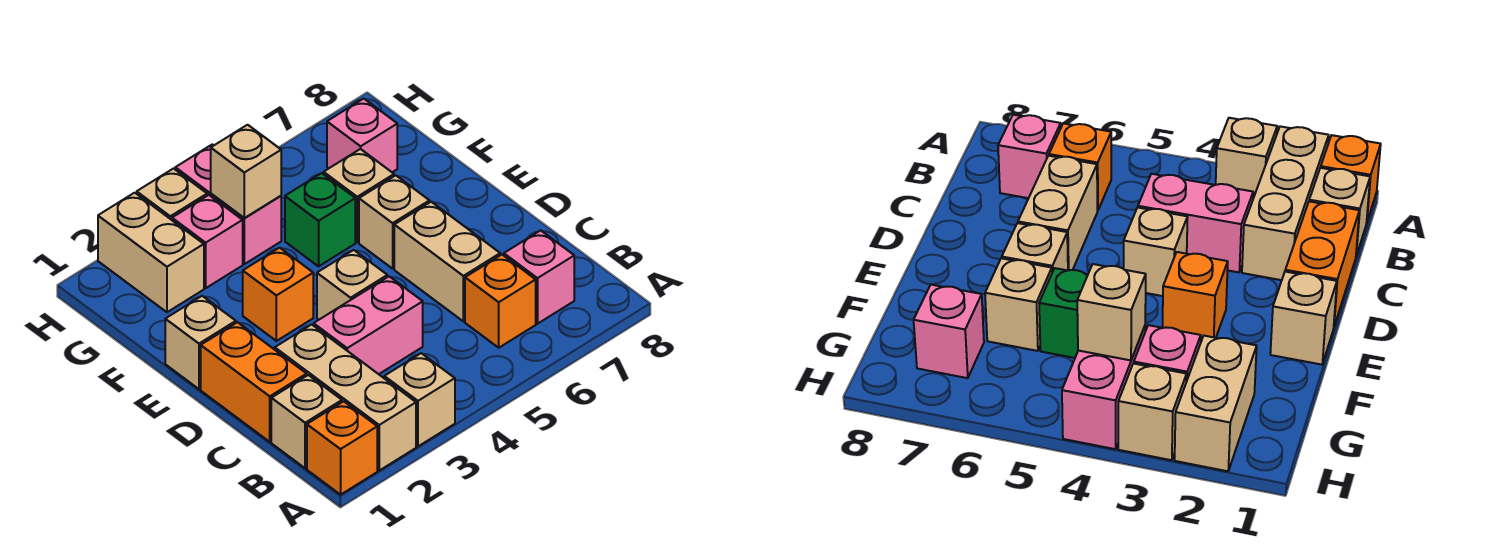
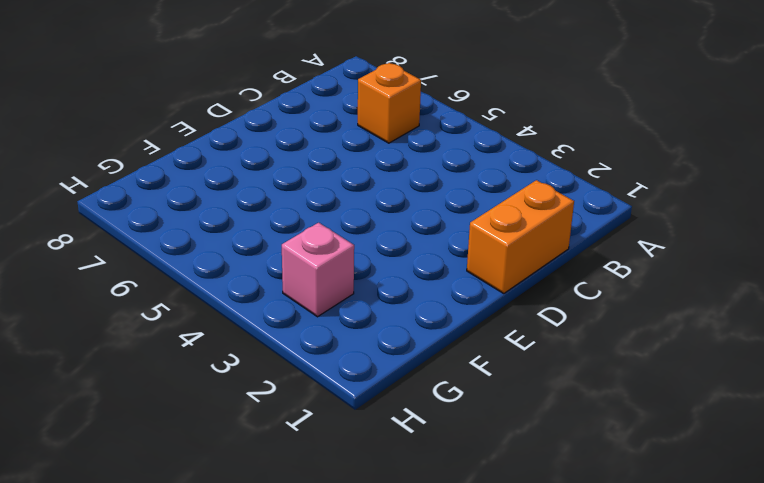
none -> orange 1x1 brick [307,401,377,495]
none -> tan 1x3 brick [274,324,416,470]
none -> tan 1x1 brick [384,353,455,446]

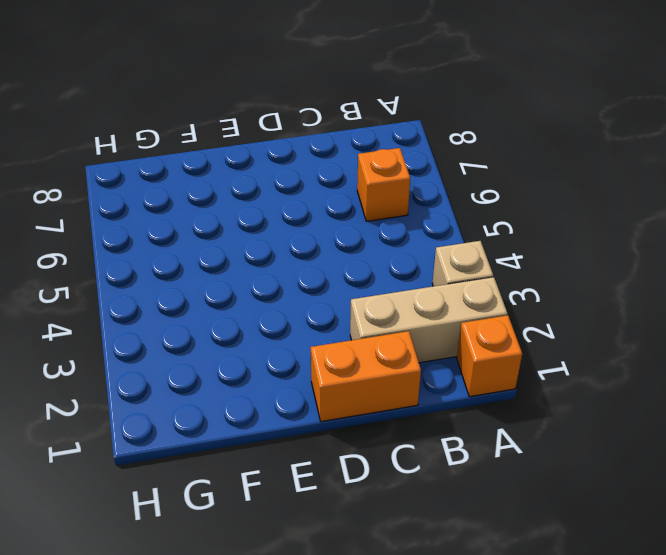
none -> tan 1x1 brick [271,375,342,468]
none -> pink 1x1 brick [504,230,574,324]
none -> pink 1x2 brick [313,276,423,374]

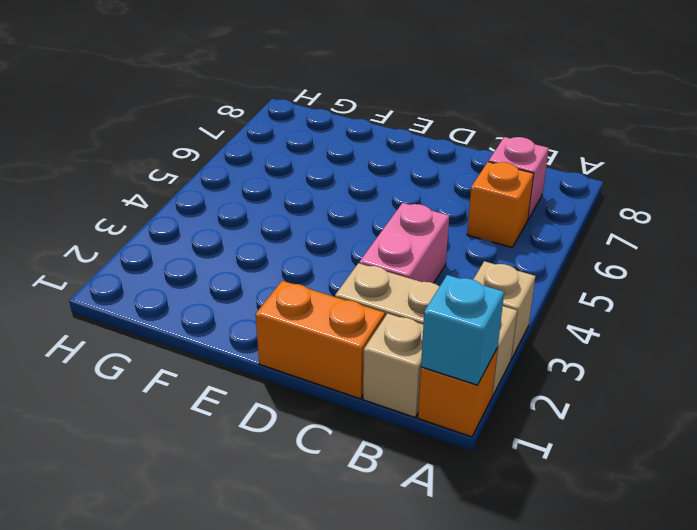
cyan 1x1 brick [421,275,504,385] -> none
none -> tan 1x2 brick [394,202,500,321]
none -> tan 1x1 brick [317,250,387,320]
none -> tan 1x1 brick [165,296,236,389]

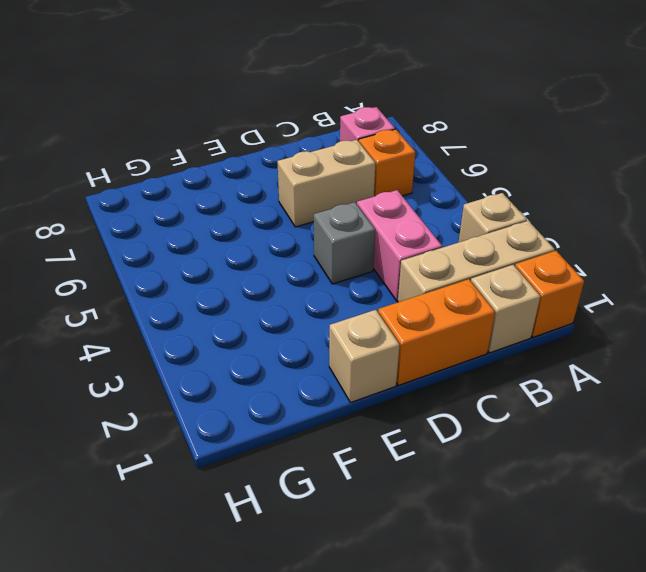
grey 1x1 brick [314,202,375,284] -> tan 1x1 brick [317,250,387,320]
none -> orange 1x1 brick [243,248,313,341]
none -> tan 1x1 brick [359,175,430,269]
none -> green 1x1 brick [285,173,355,266]

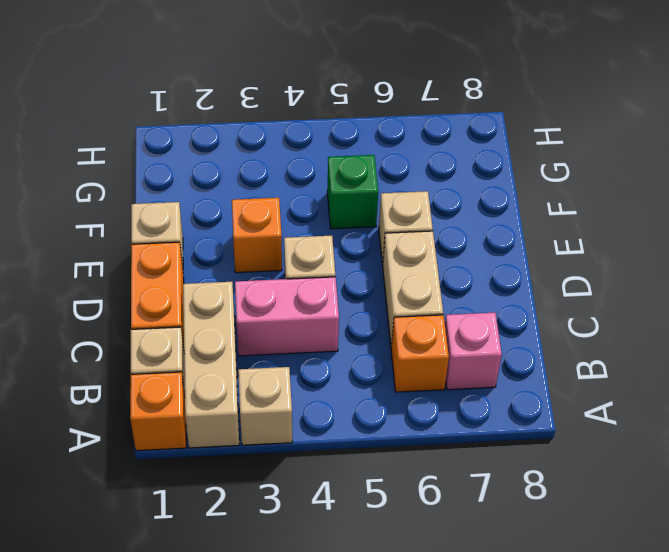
none -> tan 1x1 brick [324,149,394,242]
none -> tan 1x2 brick [98,193,204,312]
none -> pink 1x1 brick [172,195,243,288]

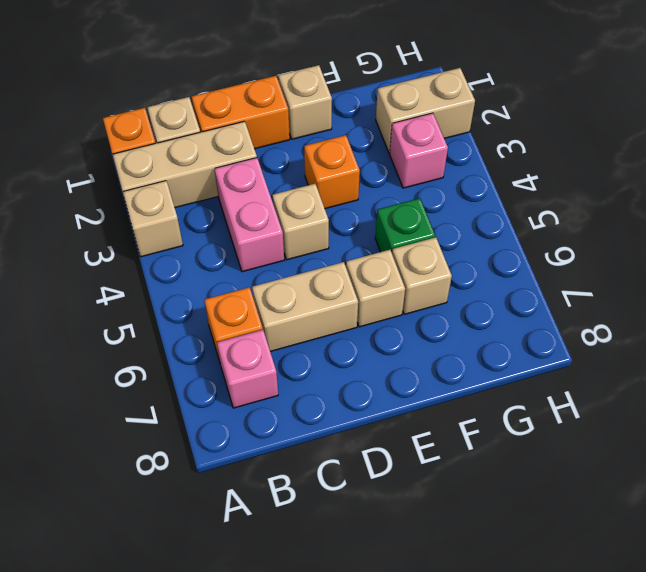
none -> pink 1x2 brick [175,144,281,264]
none -> pink 1x1 brick [327,99,397,172]
none -> tan 1x1 brick [137,169,207,220]

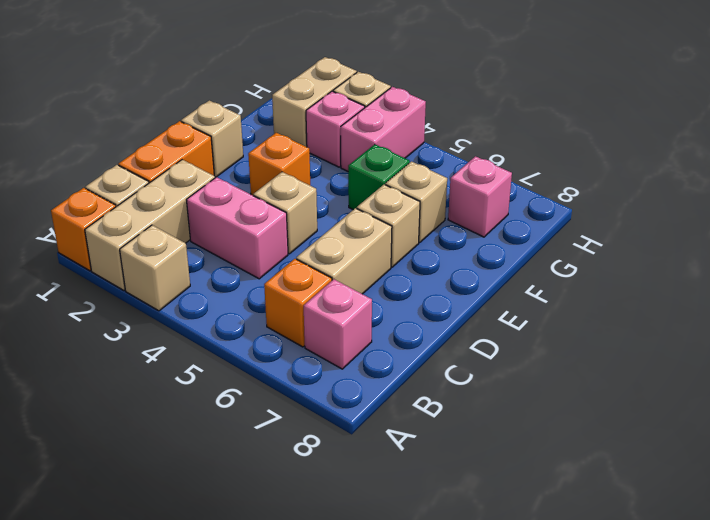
none -> tan 1x1 brick [211,125,281,218]

